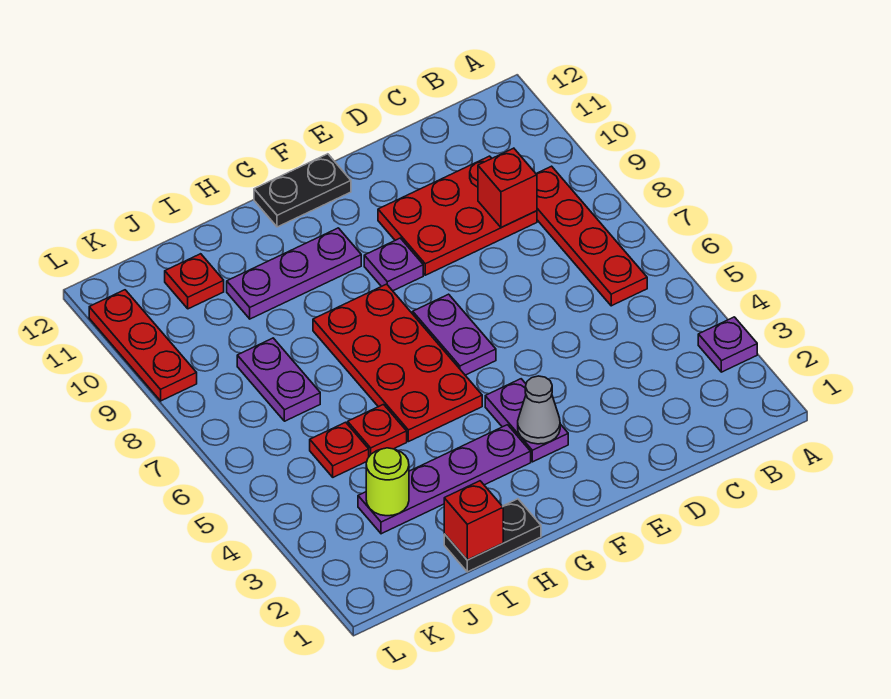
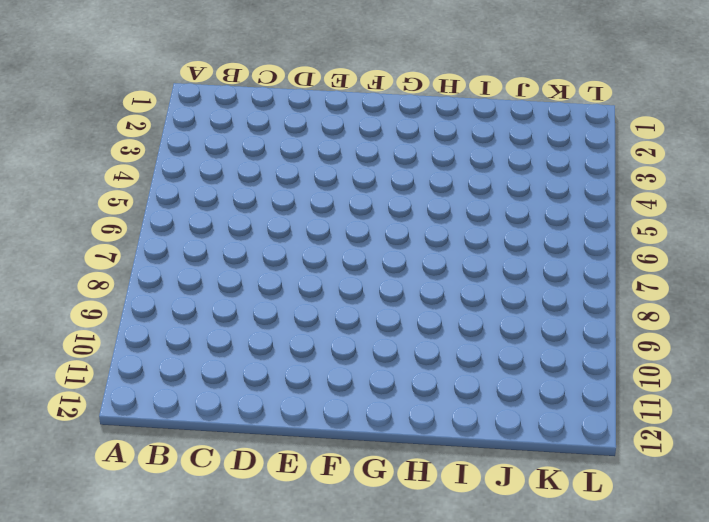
none -> purple 1x1 plate [698,317,757,372]
none -> red 1x4 plate [536,166,647,306]
none -> red 2x3 plate [378,156,537,275]

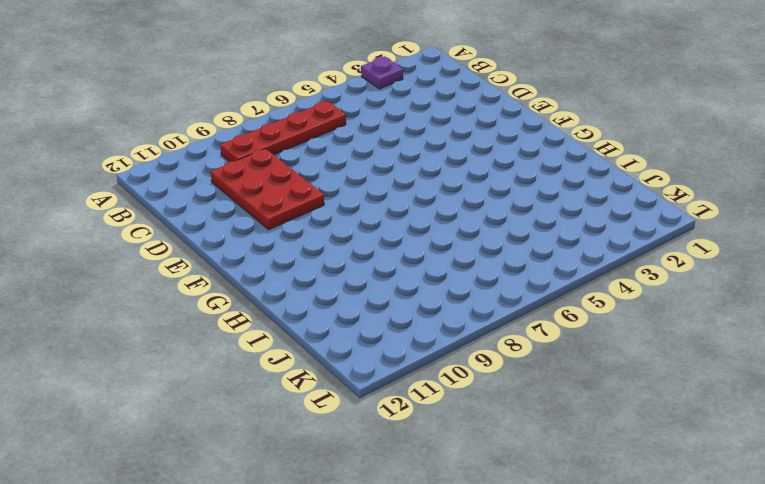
none -> purple 1x2 plate [485,379,568,462]
none -> purple 1x2 plate [413,294,496,375]
none -> purple 1x1 plate [364,238,423,291]

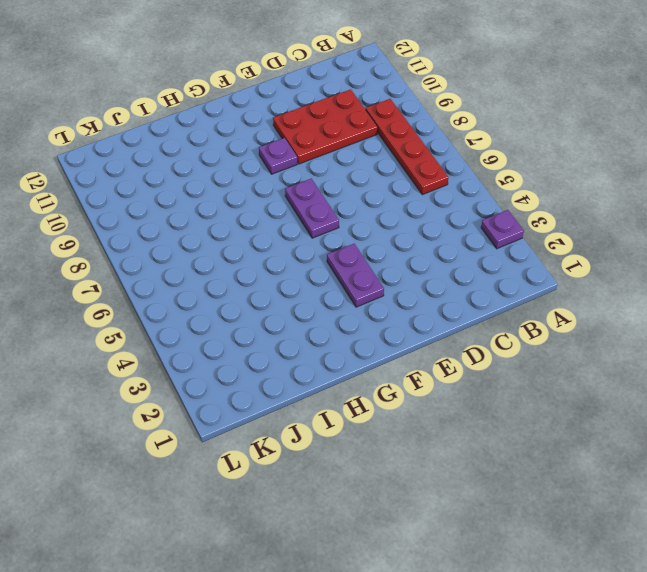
none -> black 1x2 plate [254,154,351,227]
none -> purple 1x4 plate [358,425,531,534]
none -> red 2x4 plate [313,284,482,442]

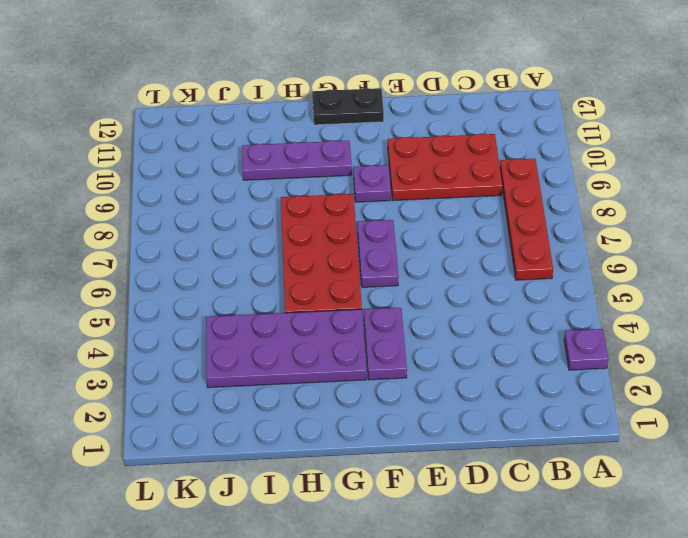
purple 2x4 plate [206,309,367,388] -> purple 1x4 plate [358,425,531,534]
none -> black 1x2 plate [444,499,541,572]
none -> red 1x1 plate [348,404,407,456]
none -> red 1x1 plate [310,422,369,477]

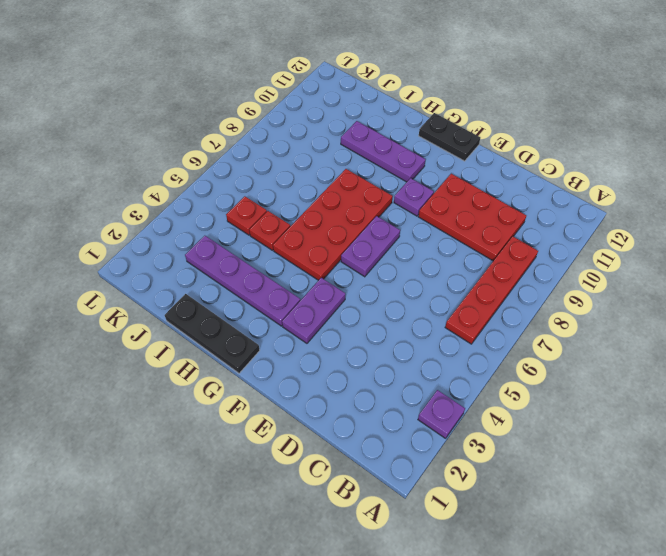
black 1x3 plate [165,294,260,373] -> black 1x2 plate [444,499,541,572]
none -> purple 1x2 plate [237,338,320,421]
none -> red 1x1 plate [165,254,224,309]
none -> red 1x3 plate [89,290,197,401]

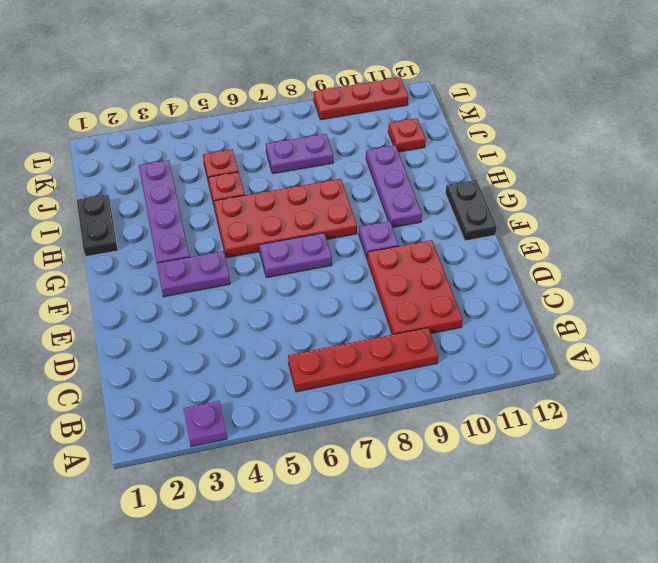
none -> red 1x1 brick [478,148,537,227]
none -> grey 1x1 cone [518,376,560,444]
none -> red 1x1 brick [444,481,503,560]

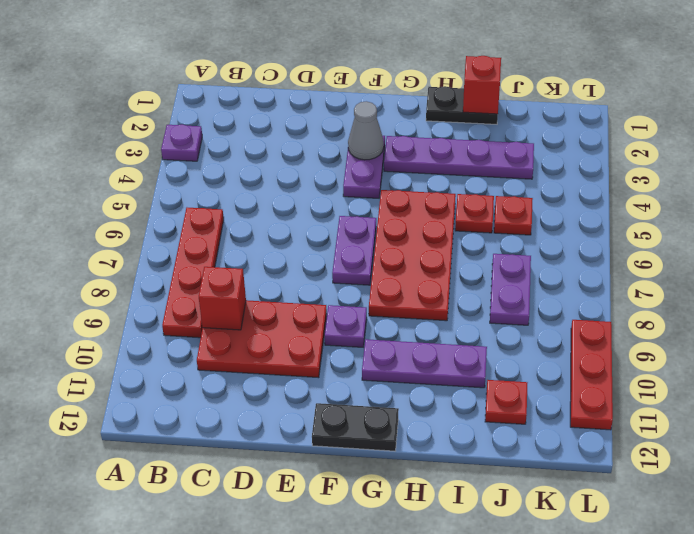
none -> lime 1x1 round brick [366,448,409,516]

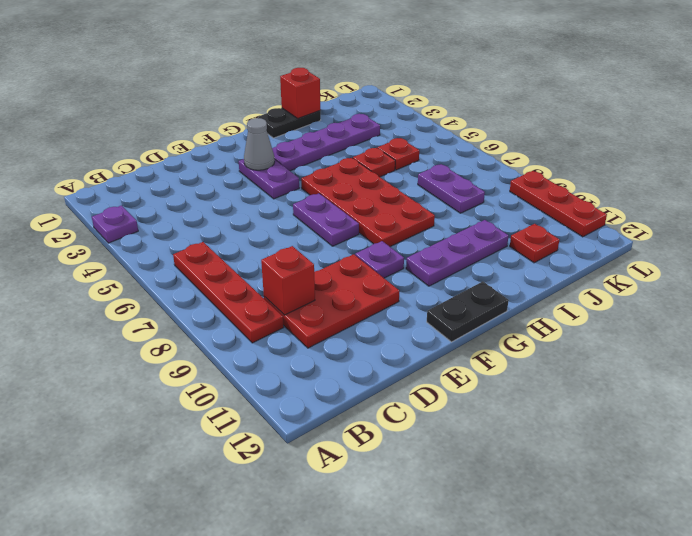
none -> lime 1x1 round brick [366,448,409,516]

